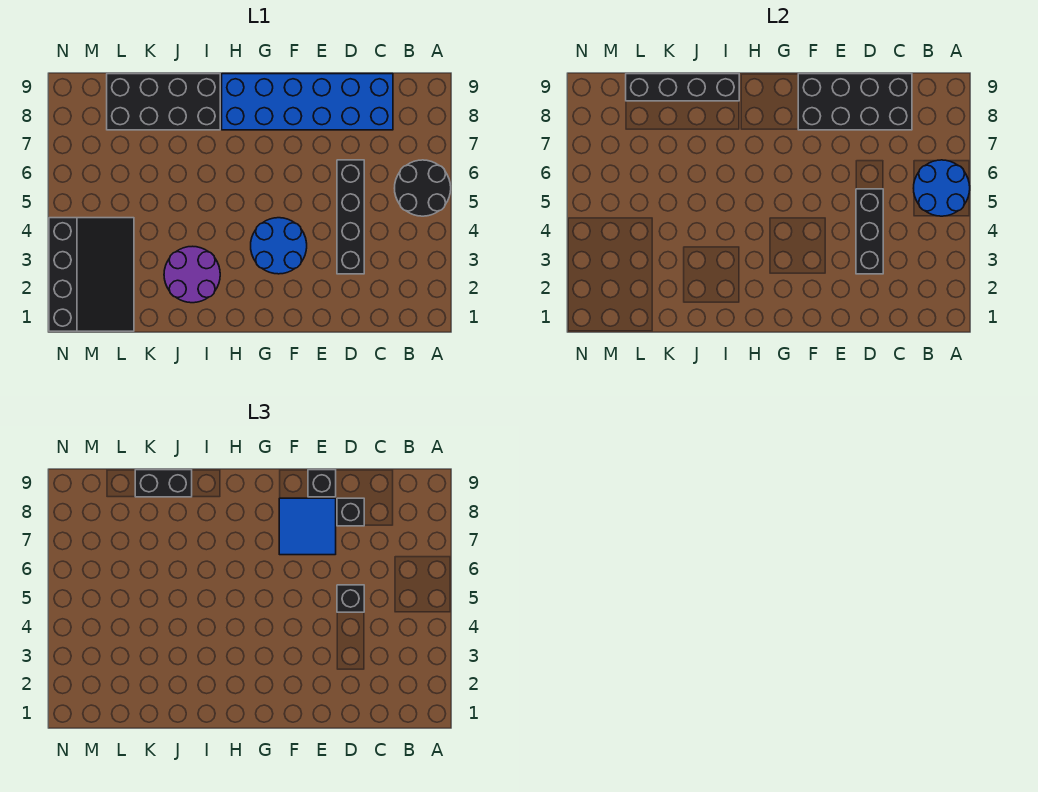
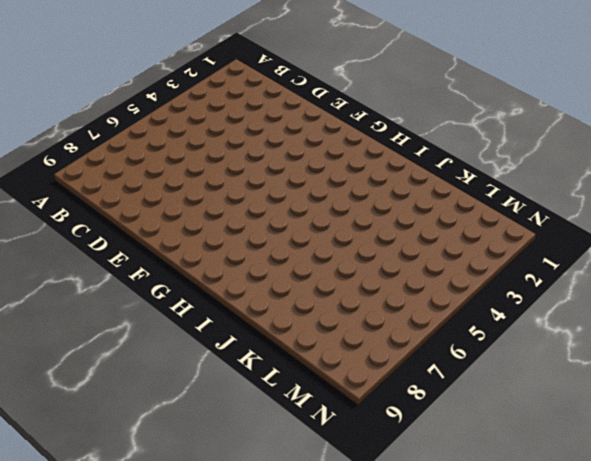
none -> black 2x2 round brick [395,160,451,216]
none -> blue 2x6 brick [222,74,393,130]
none -> black 1x4 brick [337,160,364,274]

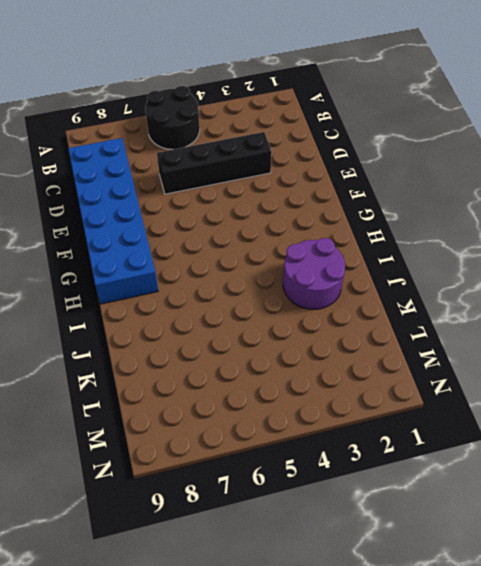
none -> blue 2x2 round brick [251,218,307,274]
none -> black 2x4 brick [107,74,220,130]
none -> black 3x4 slope [49,218,134,331]

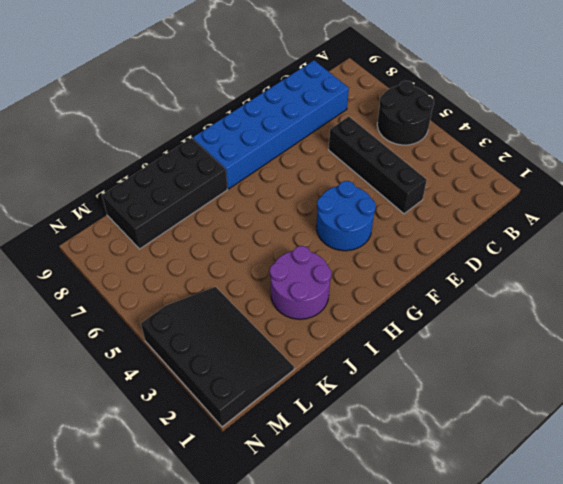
none -> blue 2x2 round brick [914,160,970,216]
none -> black 2x4 brick [798,74,912,130]
none -> black 1x3 brick [856,189,883,274]

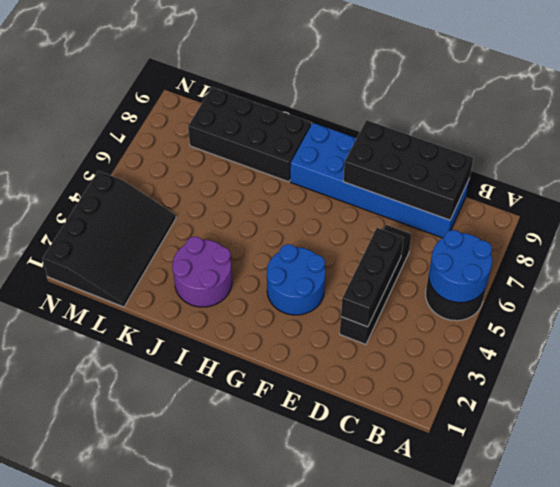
none -> black 1x4 brick [626,74,739,101]
none -> black 1x1 brick [337,585,364,612]
none -> black 1x1 brick [337,498,364,526]

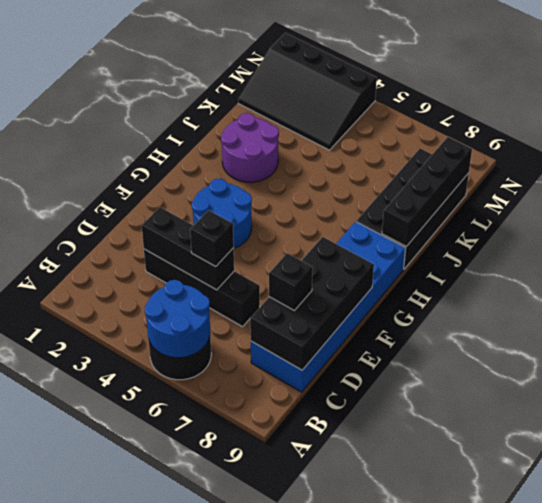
none -> blue 2x2 tile [279,498,336,555]
none -> black 1x1 brick [308,470,336,497]
none -> black 1x2 brick [135,470,192,497]

